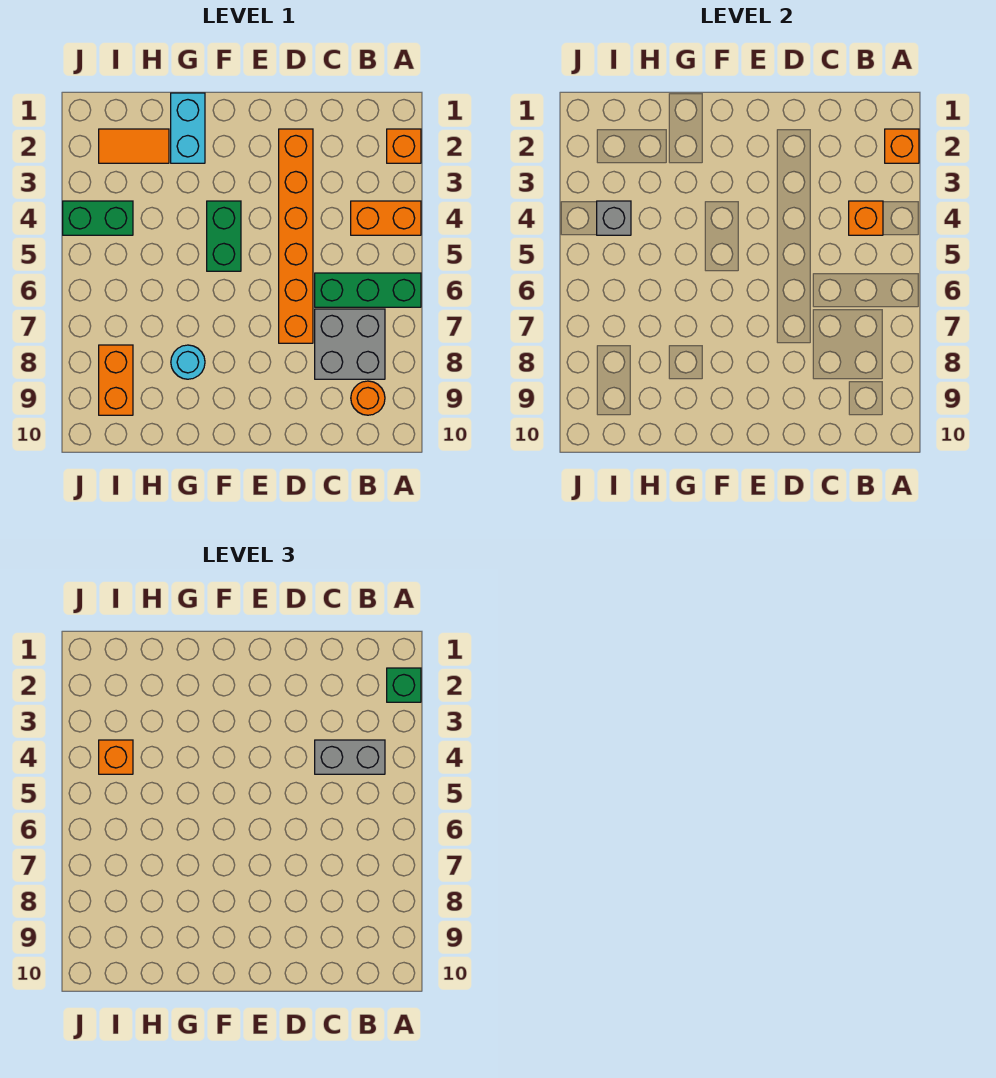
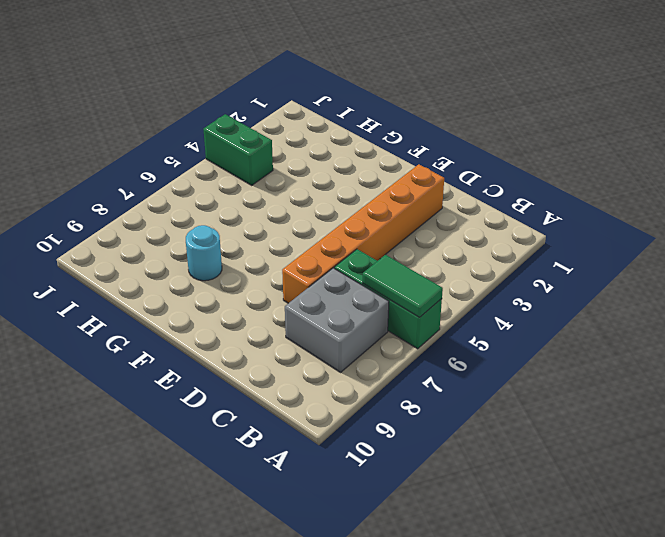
green 1x2 tile [363,255,443,317] -> none
none -> orange 1x1 brick [387,129,421,163]
none -> orange 1x2 brick [351,201,421,235]
none -> orange 1x1 round brick [351,381,385,415]

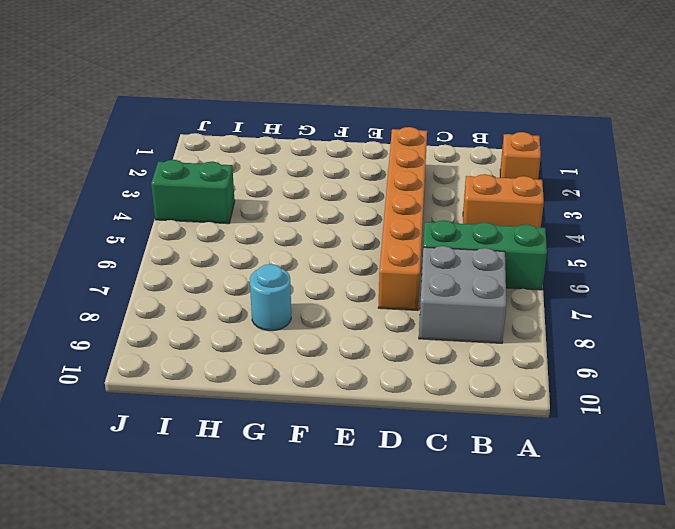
none -> orange 1x1 round brick [351,381,385,415]
none -> green 1x2 brick [207,201,241,271]
none -> cyan 1x2 brick [171,93,205,163]

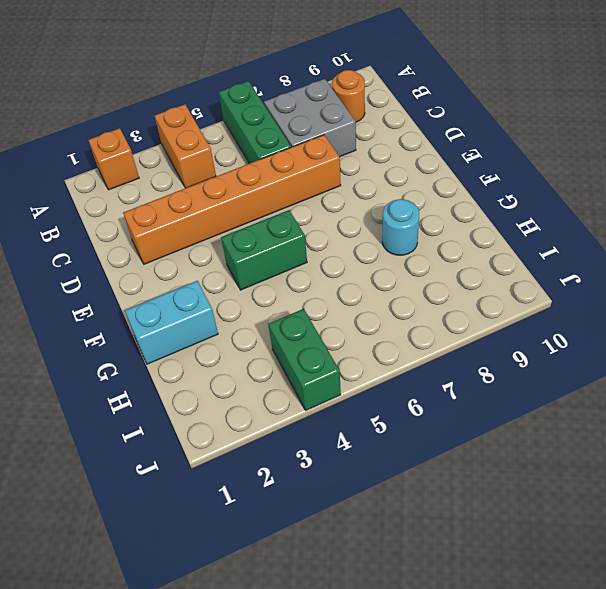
none -> orange 1x2 tile [99,129,169,163]
none -> orange 1x2 brick [99,345,133,415]
none -> orange 1x1 brick [885,129,919,163]

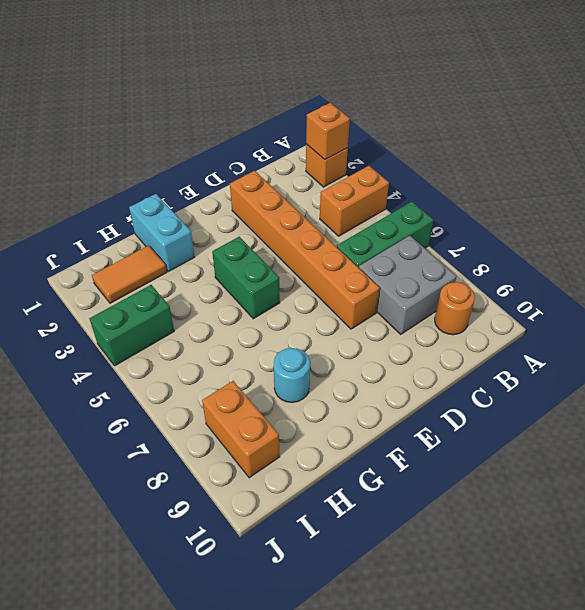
none -> orange 1x1 brick [849,201,883,235]
none -> grey 1x1 brick [597,201,631,235]
none -> green 1x1 brick [387,668,421,702]

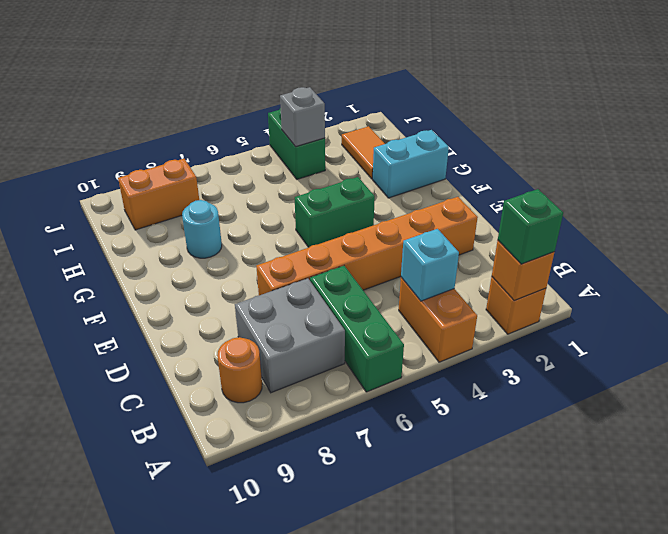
cyan 1x1 brick [401,229,459,301] -> orange 1x1 brick [849,201,883,235]
none -> grey 1x2 brick [315,740,385,774]
none -> orange 1x1 brick [99,740,133,774]

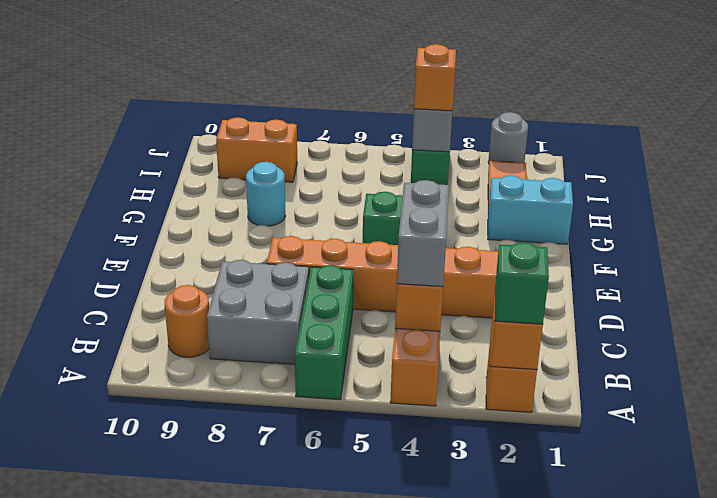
grey 1x1 round brick [488,112,528,163] -> none

